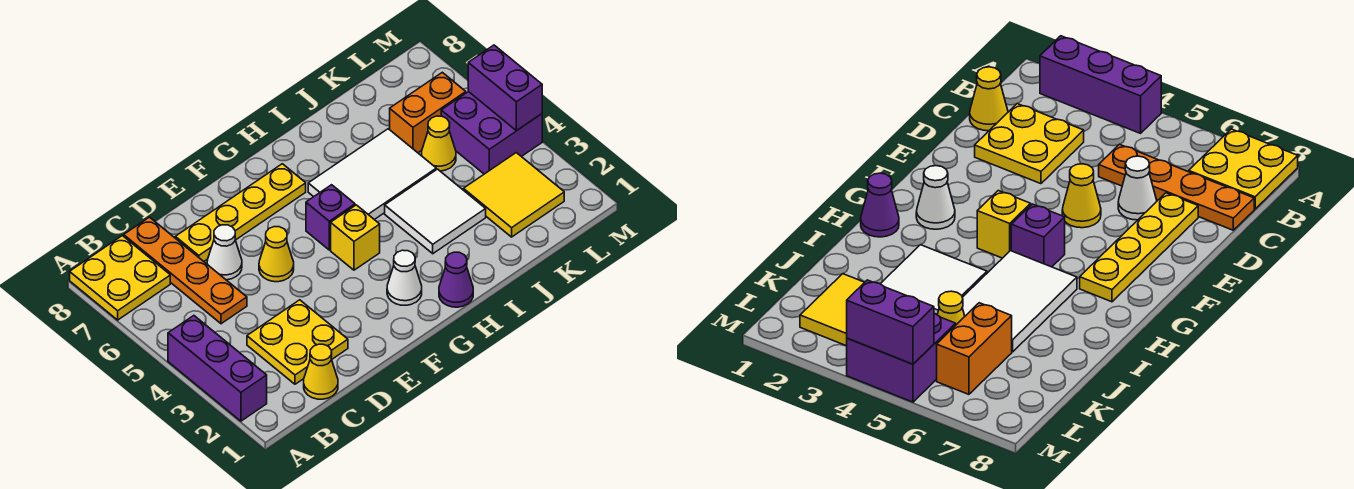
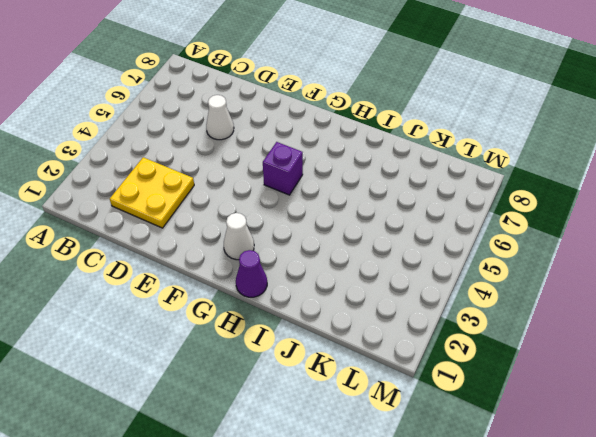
none -> purple 1x3 brick [168,316,267,421]
none -> yellow 2x2 plate [70,236,170,320]
none -> yellow 1x1 cone [304,344,338,399]

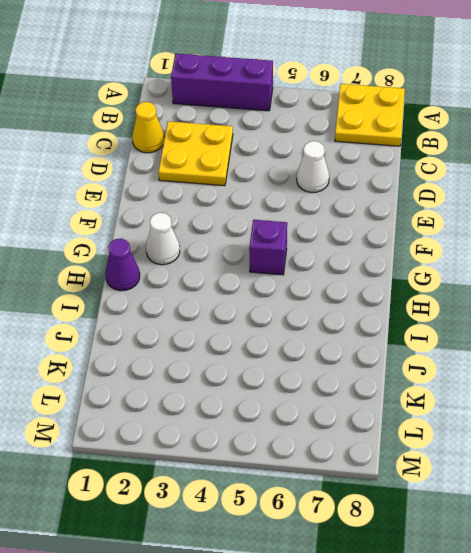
none -> orange 1x4 plate [124,217,247,324]
none -> yellow 1x4 plate [175,164,306,261]
none -> yellow 1x1 cone [259,227,294,282]

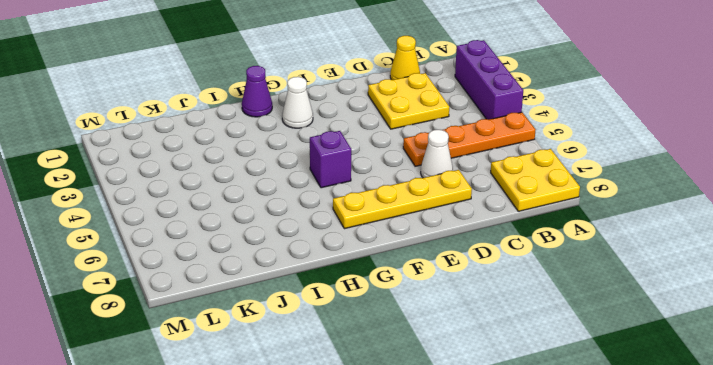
orange 1x4 plate [403,112,536,166] -> orange 1x4 plate turned to [124,217,247,324]
none -> yellow 1x1 cone [259,227,294,282]
none -> yellow 1x1 brick [331,205,380,270]
none -> white 2x3 tile [308,129,436,220]

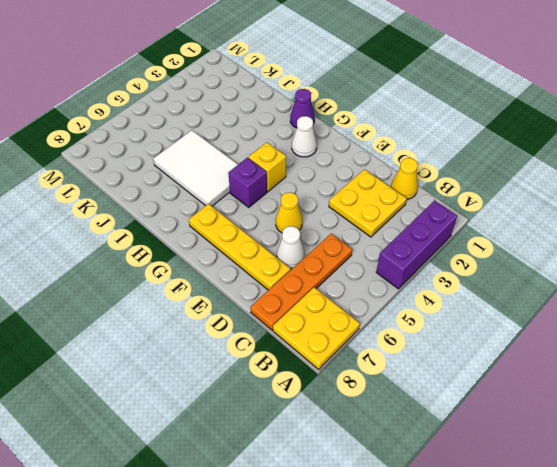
none -> white 2x2 tile [385,169,486,254]
none -> yellow 2x2 tile [463,153,564,237]
none -> yellow 1x1 cone [421,116,456,171]

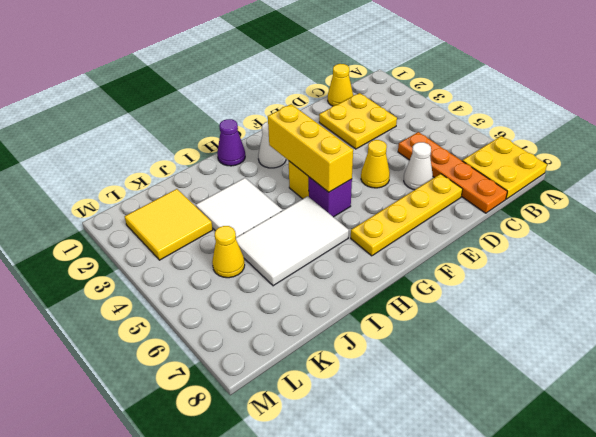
yellow 1x3 brick [268,104,353,192] -> none
none -> purple 1x3 brick [168,316,267,421]
none -> orange 1x2 brick [390,72,466,153]
none -> purple 2x2 brick [441,92,542,174]

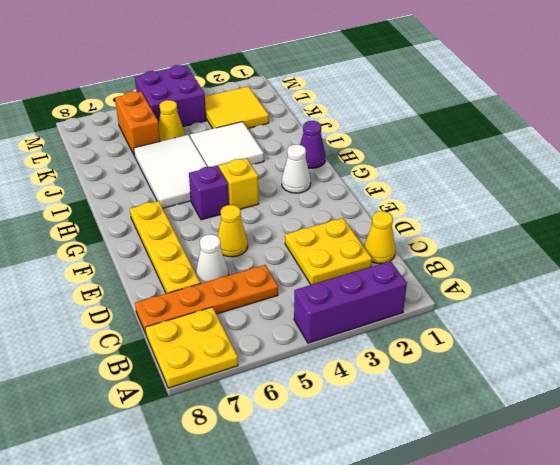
none -> purple 1x2 brick [468,45,542,131]

